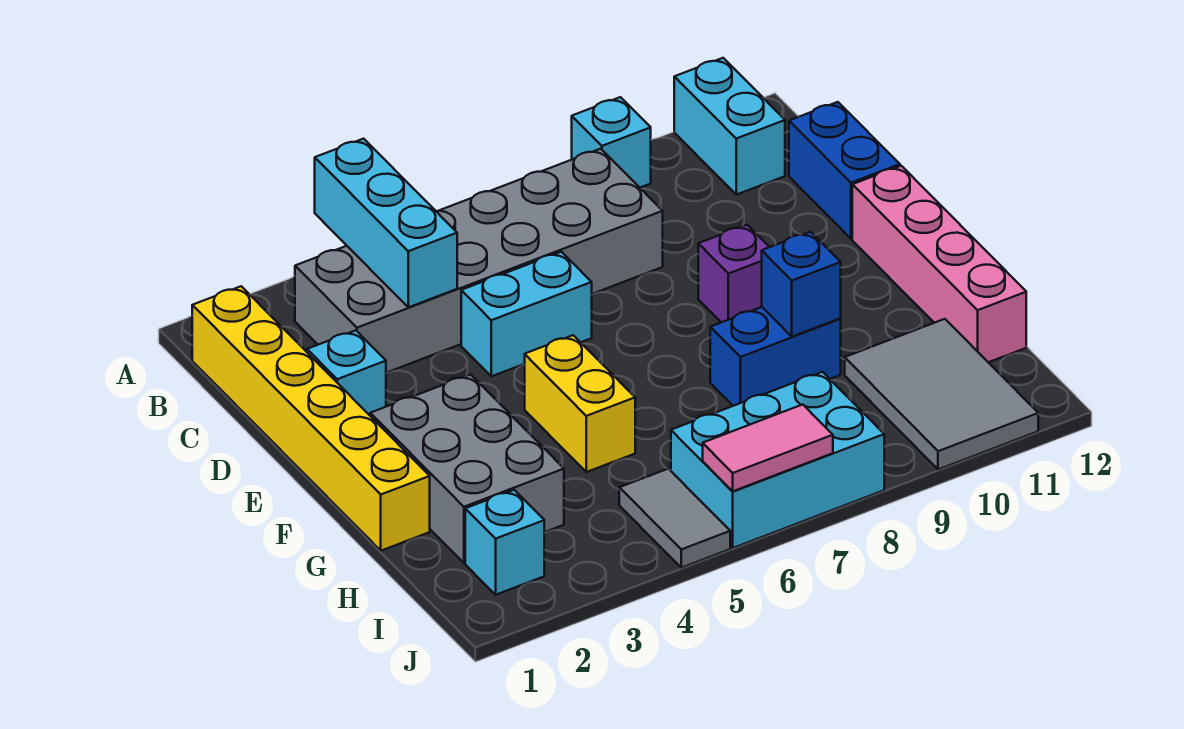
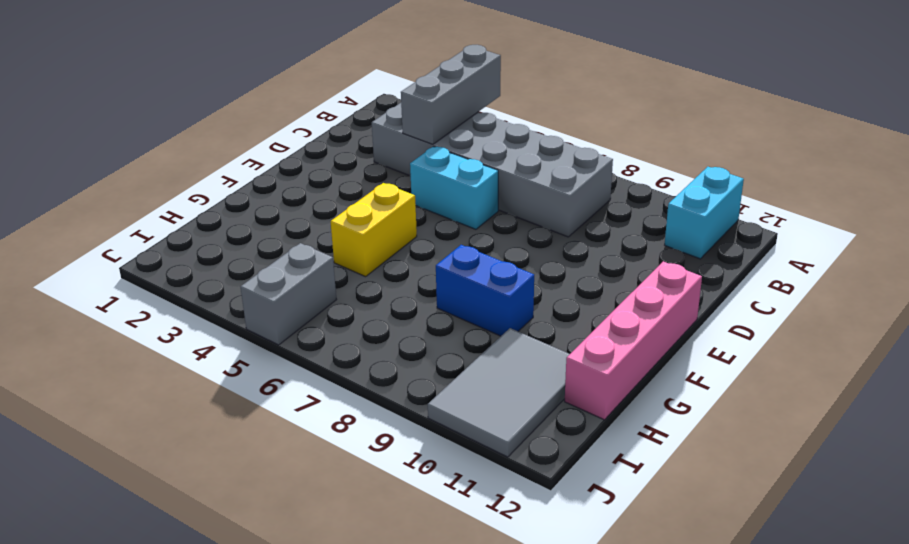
grey 1x3 brick [401,45,501,144] -> cyan 1x3 brick [315,139,457,307]
grey 1x2 brick [241,243,336,345] -> grey 1x2 tile [619,469,730,568]
none -> cyan 1x1 brick [572,97,651,187]
none -> yellow 1x6 brick [192,286,430,551]
none -> blue 1x2 brick [789,102,900,239]

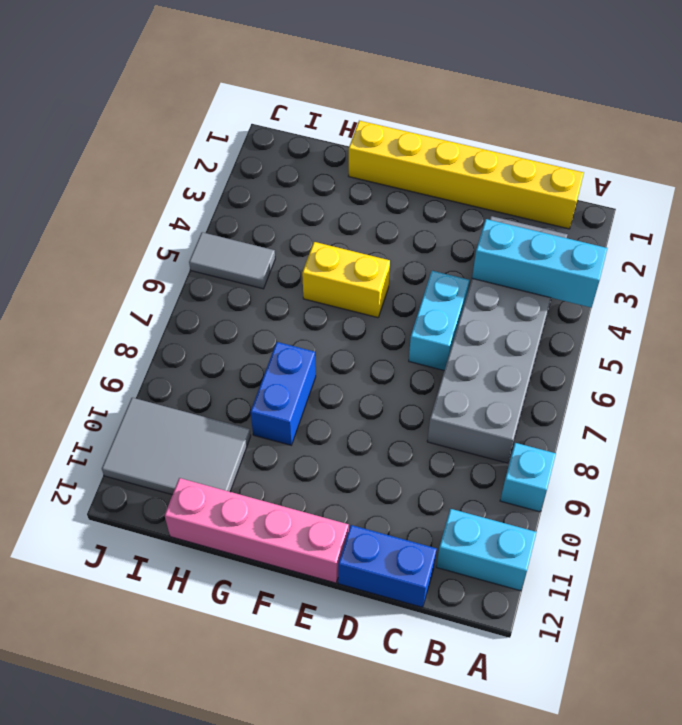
none -> cyan 1x1 brick [307,330,386,415]
none -> purple 1x1 brick [698,225,769,322]
none -> grey 2x3 brick [370,375,564,563]

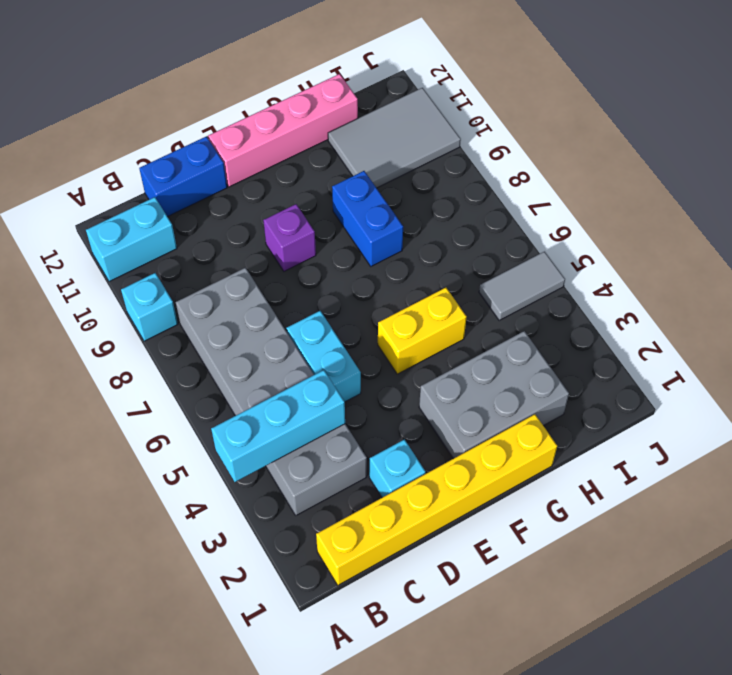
none -> cyan 1x1 brick [465,490,544,595]
none -> cyan 2x3 brick [671,372,884,548]
none -> blue 1x1 brick [762,232,841,337]

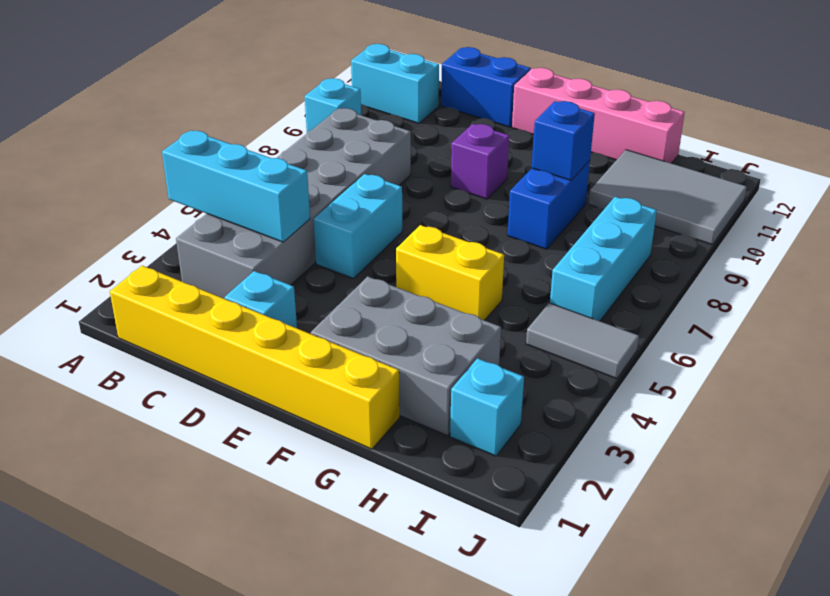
cyan 1x3 brick [550,197,657,321] -> cyan 2x3 brick [671,372,884,548]
none -> pink 1x2 tile [703,405,833,491]

